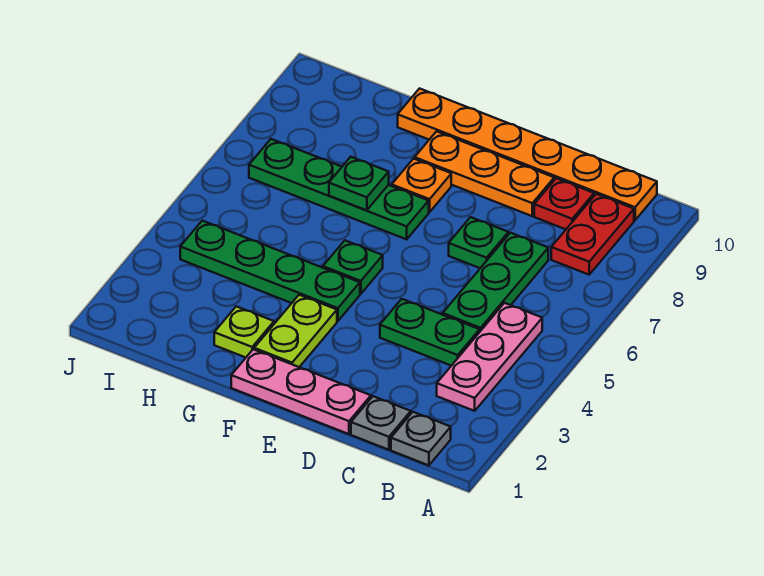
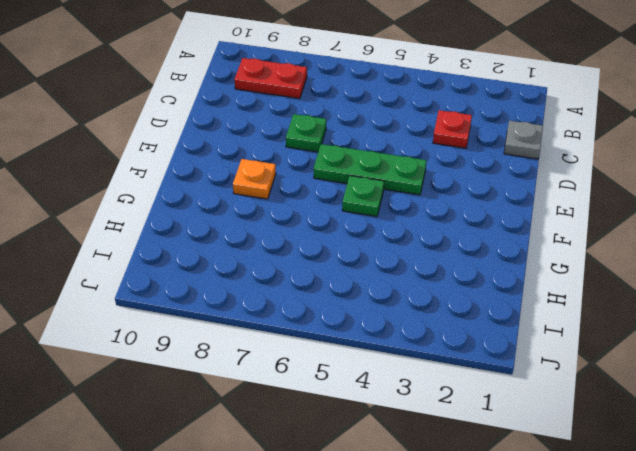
red 1x1 plate [433,110,472,148] -> red 1x1 plate moved to [534,178,594,229]
green 1x3 plate [314,144,426,195] -> green 1x3 plate moved to [443,233,548,331]
none -> grey 1x1 plate [391,412,451,465]
none -> pink 1x3 plate [437,303,542,411]
none -> orange 1x6 plate [398,89,657,220]

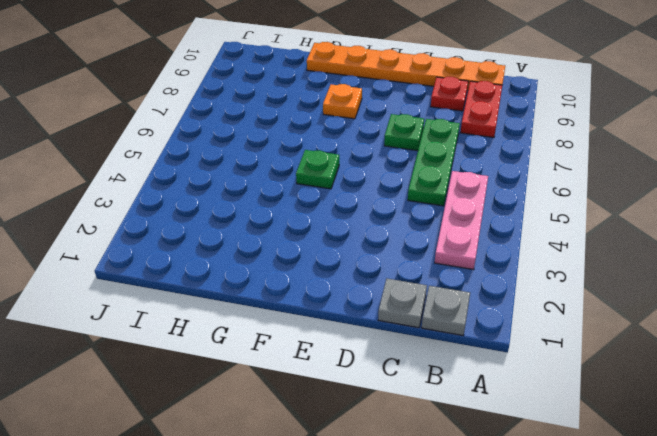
none -> green 1x2 plate [380,299,480,366]
none -> pink 1x3 plate [231,349,371,434]
none -> orange 1x3 plate [415,131,554,216]

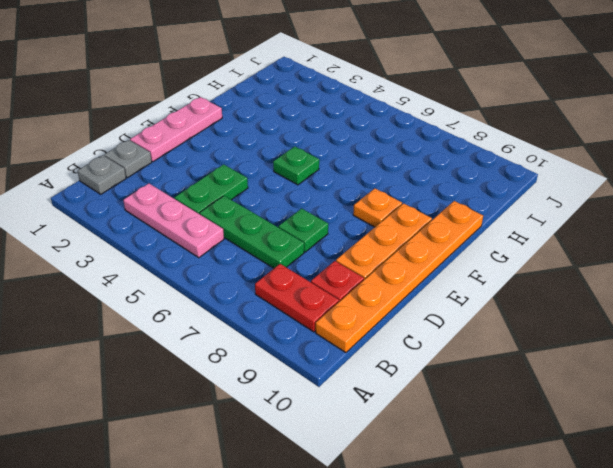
none -> lime 1x2 plate [254,295,337,367]
none -> green 1x4 plate [180,221,360,321]
none -> green 1x4 plate [249,139,429,239]

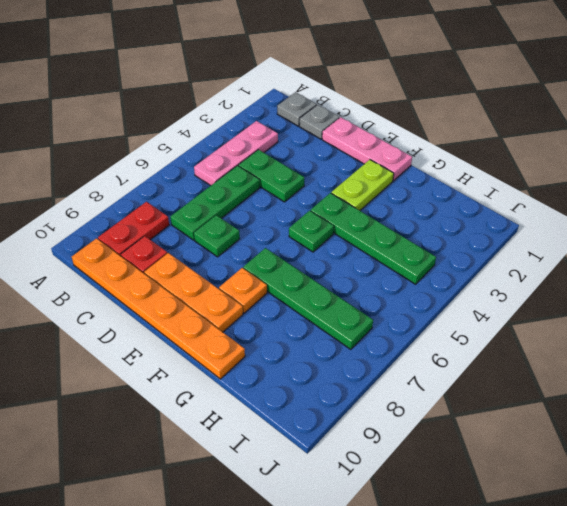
none -> lime 1x1 plate [214,306,274,358]
none -> green 1x1 plate [329,157,389,210]

